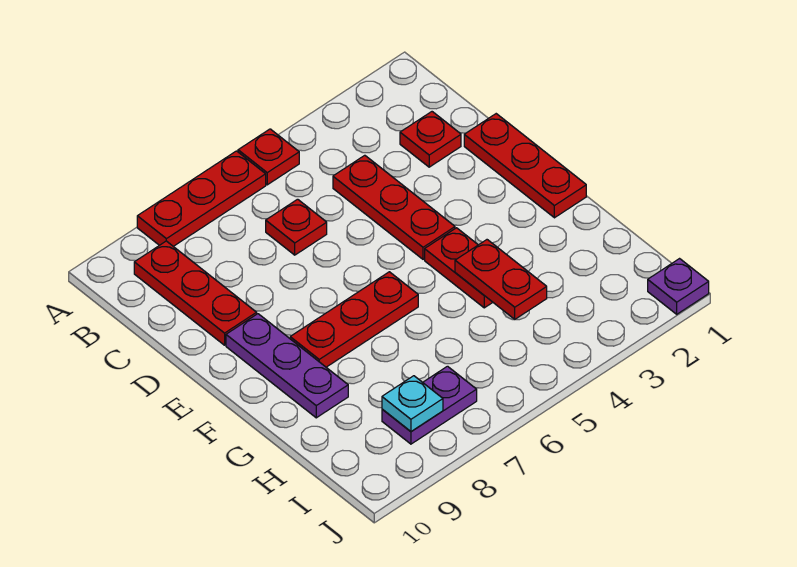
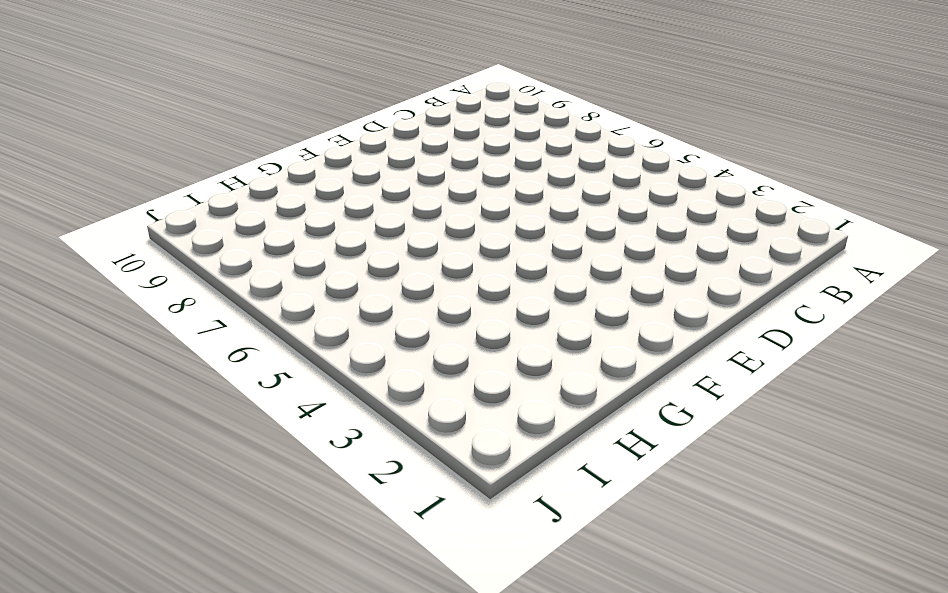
none -> red 1x1 plate [238,129,299,185]
none -> red 1x3 plate [137,151,266,246]
none -> red 1x3 plate [134,241,257,345]

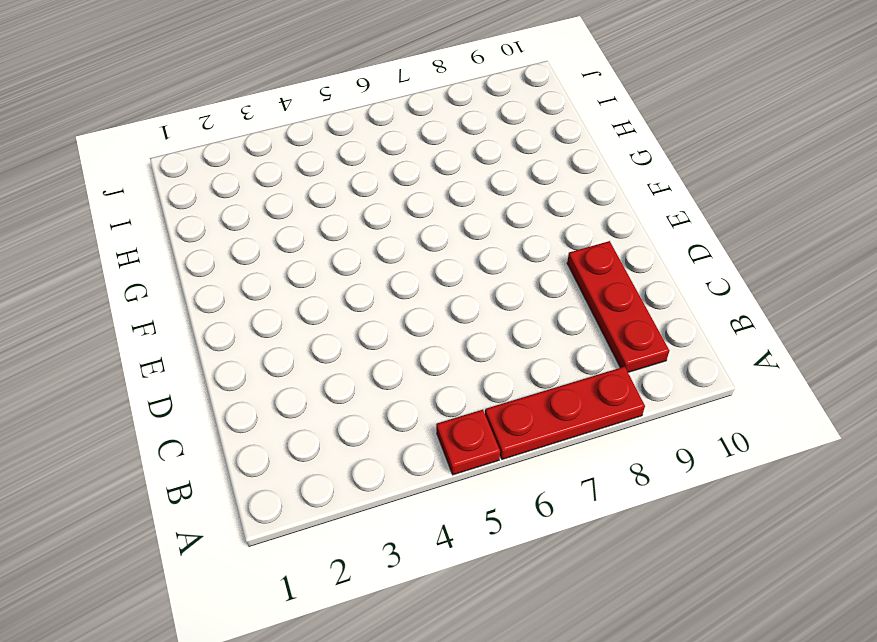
none -> red 1x1 plate [400,112,461,167]
none -> red 1x3 plate [333,155,455,259]
none -> red 1x1 plate [266,199,327,255]

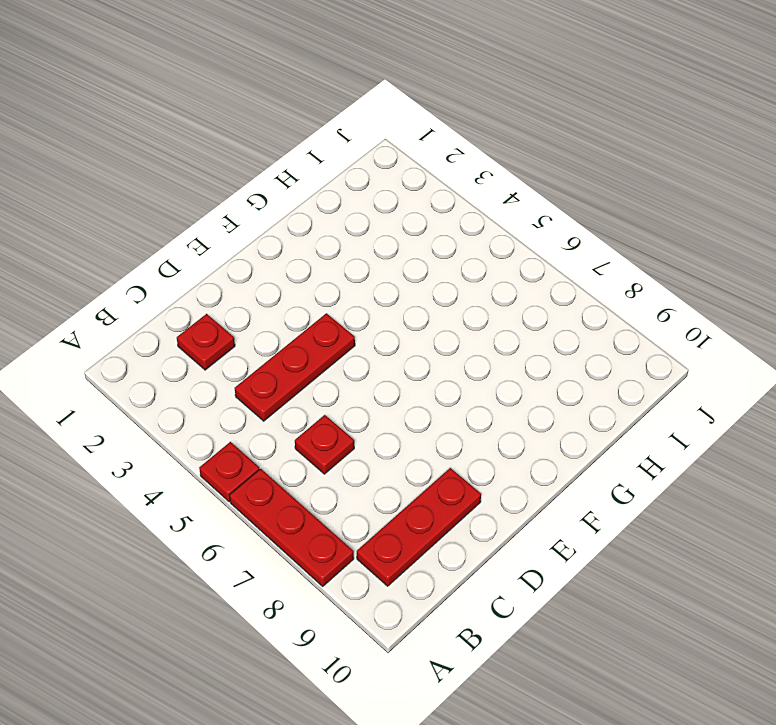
none -> red 1x3 plate [464,114,586,218]
none -> purple 1x3 plate [226,314,348,418]
none -> red 1x2 plate [425,228,493,308]

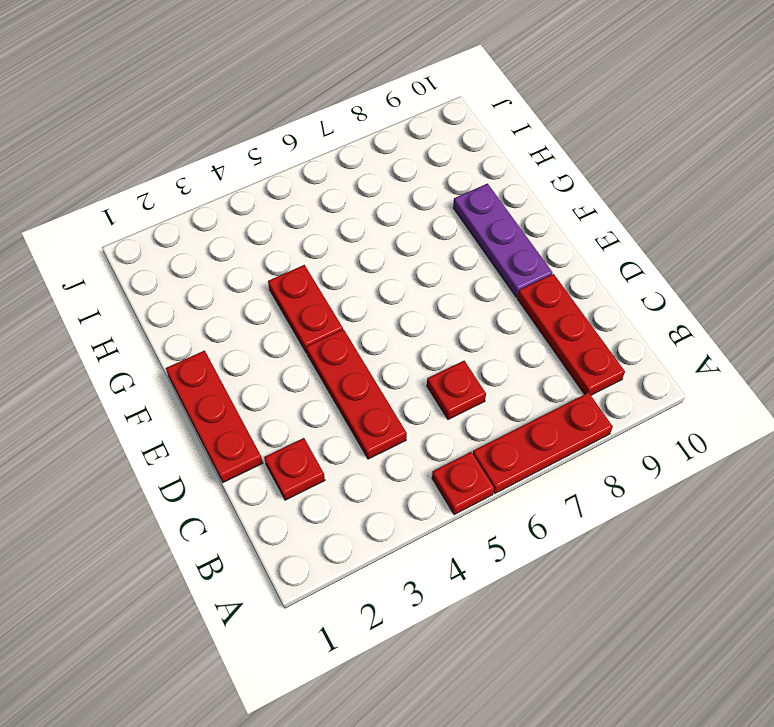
none -> red 1x3 plate [290,272,418,367]
none -> purple 1x2 plate [382,366,477,444]
none -> purple 1x1 plate [648,259,709,314]

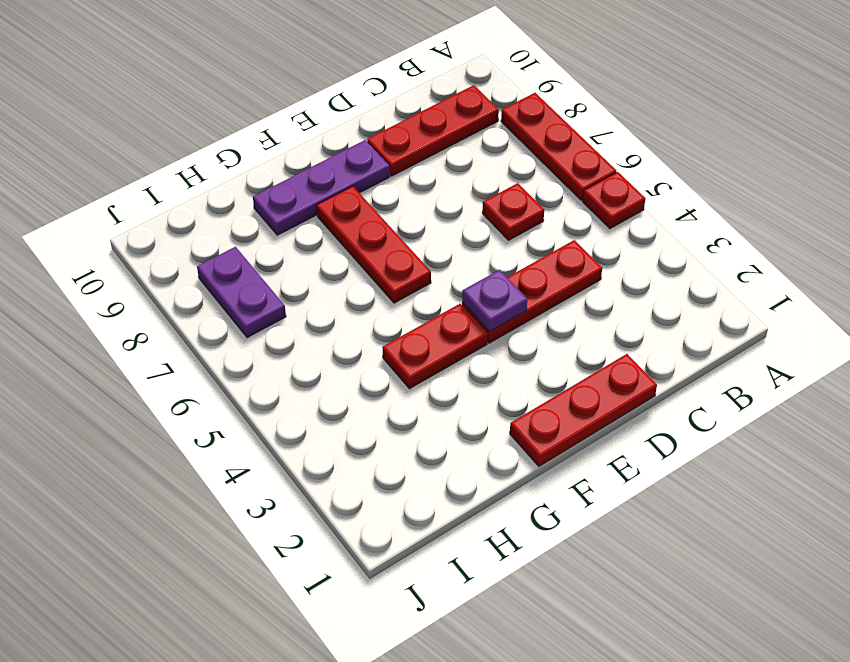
purple 1x1 plate [462,270,527,332] -> purple 1x1 plate moved to [648,259,709,314]
none -> red 1x1 plate [400,112,461,167]
none -> red 1x2 plate [455,240,547,319]
none -> cyan 1x1 plate [382,376,443,432]

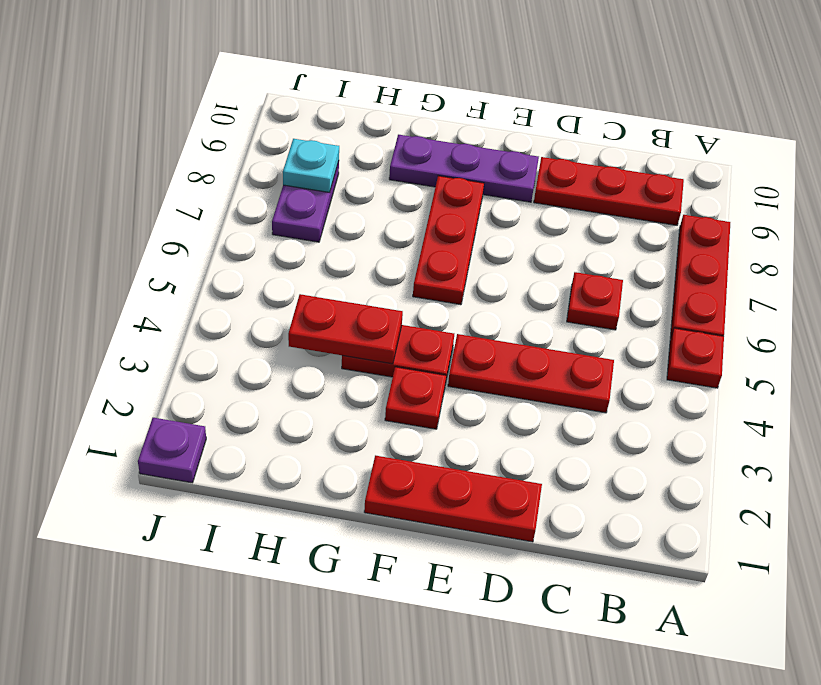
red 1x1 plate [385,367,446,429] -> red 1x1 plate moved to [400,112,461,167]

